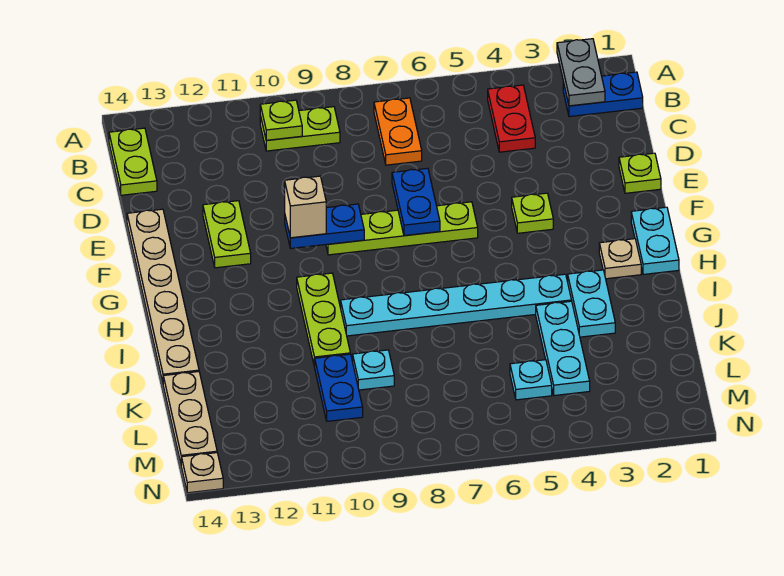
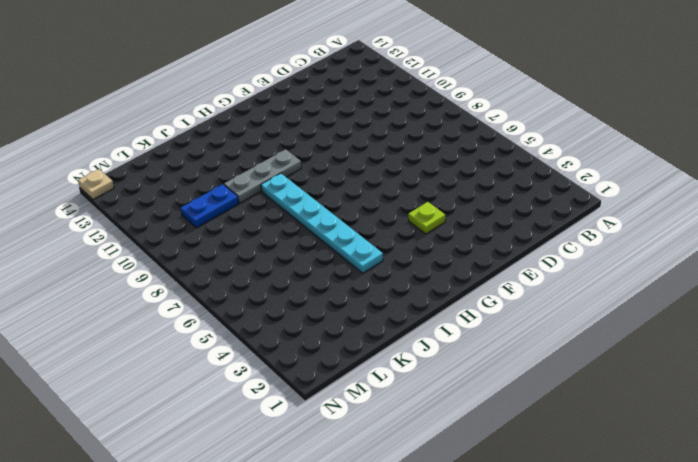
grey 1x3 plate [224,149,301,203] -> lime 1x3 plate [297,273,350,367]
none -> blue 1x2 plate [563,72,643,117]
none -> red 1x2 plate [488,85,535,152]
none -> orange 1x2 plate [374,98,422,165]

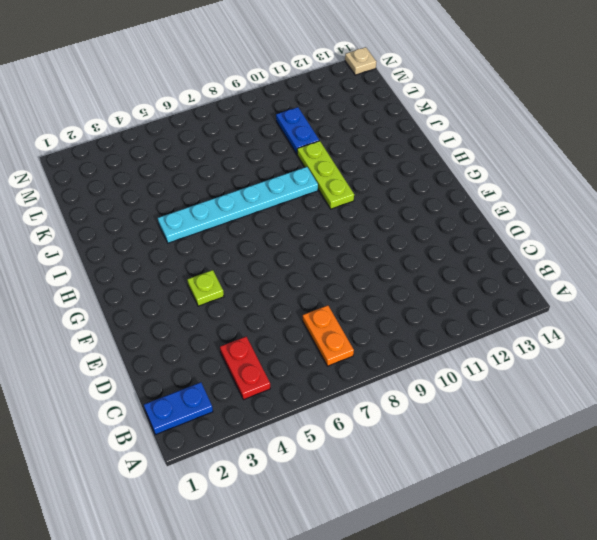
none -> lime 1x2 plate [260,107,340,151]
none -> lime 1x2 plate [109,128,157,195]
none -> lime 1x1 plate [619,153,661,193]

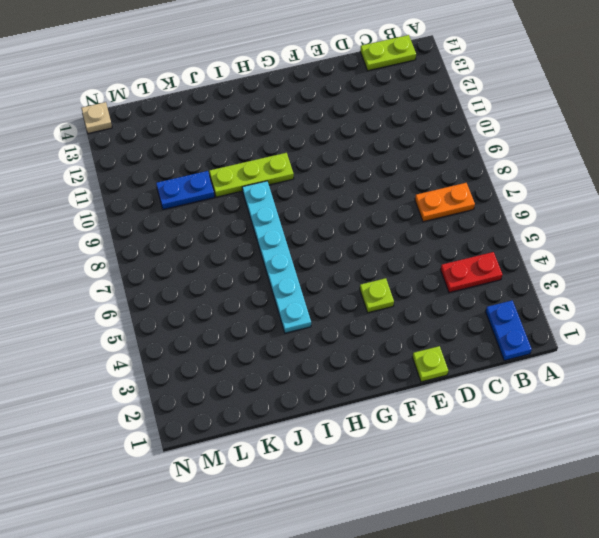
none -> lime 1x2 plate [260,107,340,151]
none -> lime 1x2 plate [203,201,251,268]
none -> tan 1x6 plate [127,209,199,382]

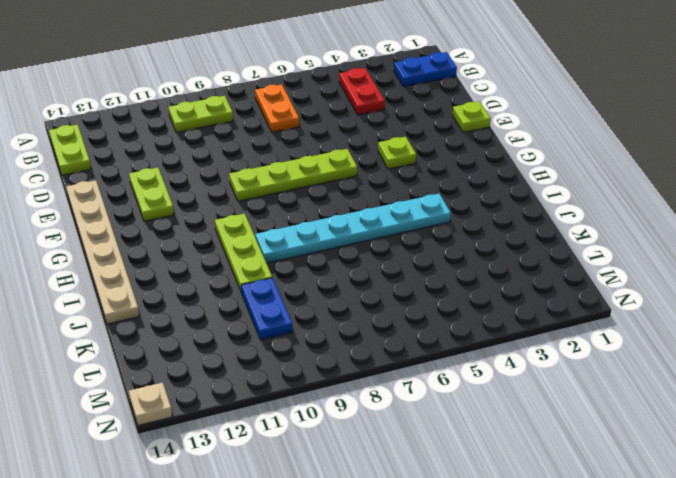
none -> cyan 1x2 plate [631,207,679,274]
none -> tan 1x1 plate [599,239,641,279]
none -> cyan 1x2 plate [568,270,615,337]

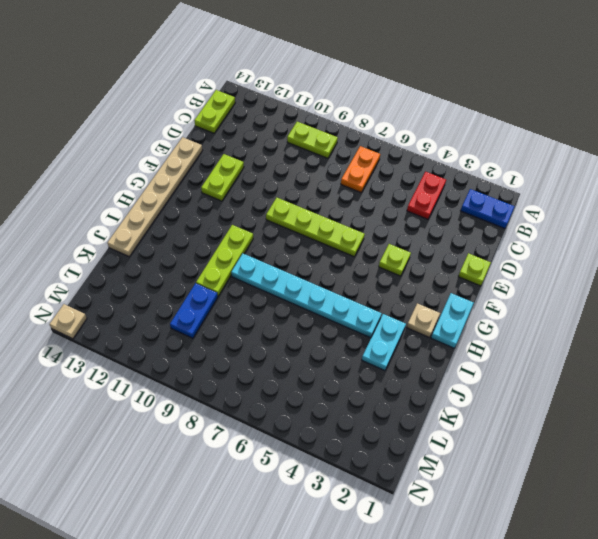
none -> cyan 1x3 plate [536,301,590,396]
none -> cyan 1x1 plate [353,350,394,390]
none -> tan 1x3 plate [163,372,217,463]

